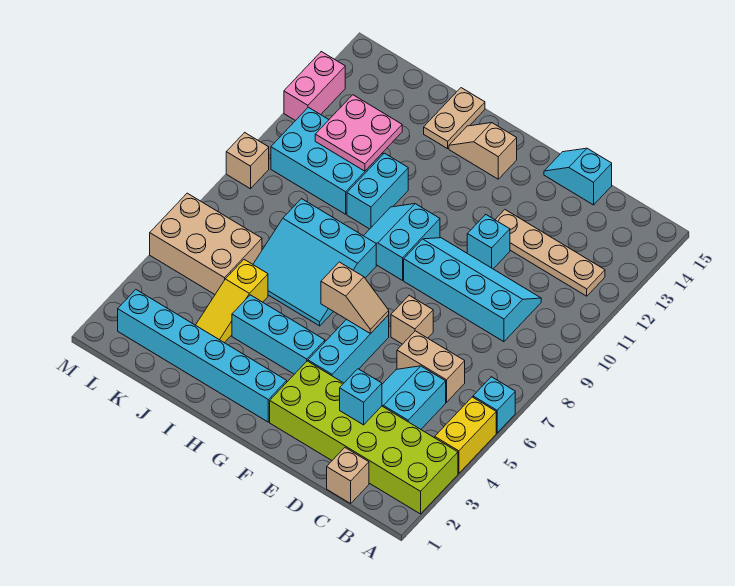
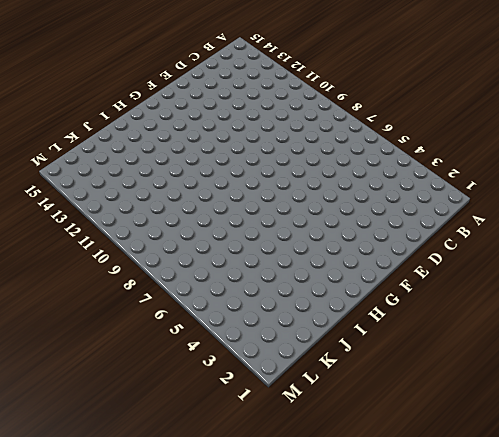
none -> lime 2x6 brick [270,361,458,514]
none -> yellow 1x2 brick [435,397,496,473]
none -> cyan 1x1 brick [473,377,515,433]

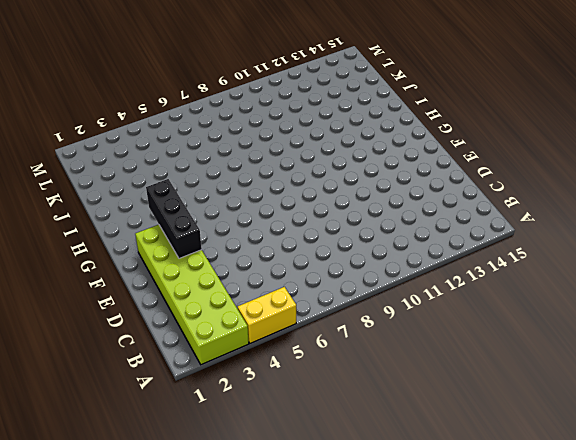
black 1x3 brick [146,179,202,258] -> none
none -> cyan 1x1 brick [473,377,515,433]
none -> tan 1x4 plate [495,210,605,296]
none -> tan 1x1 brick [327,448,369,503]

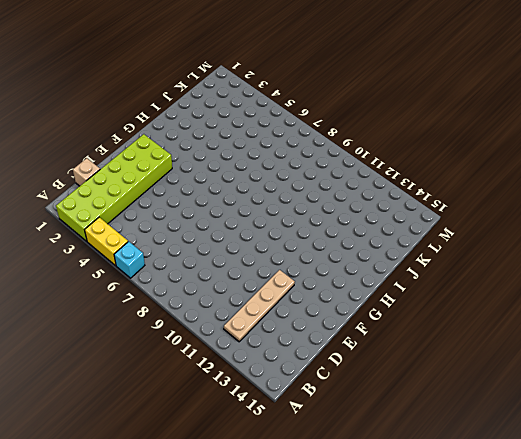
none -> cyan 2x2 slope [382,366,446,429]
none -> tan 1x2 brick [397,331,465,402]
none -> cyan 2x4 slope [404,238,541,342]

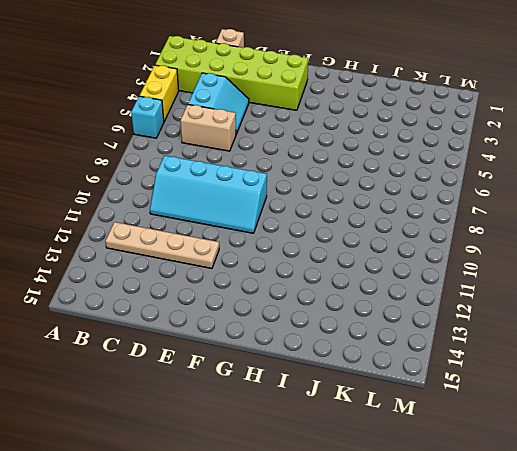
none -> cyan 1x2 slope [544,148,612,205]
none -> tan 1x1 brick [391,295,433,344]
none -> cyan 1x1 brick [467,215,510,269]

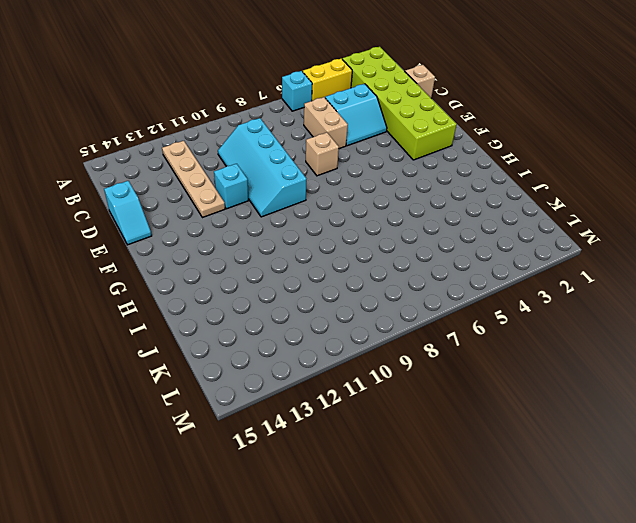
none -> cyan 1x3 brick [308,315,389,383]
none -> cyan 1x6 brick [118,290,287,422]
none -> cyan 1x3 brick [232,295,325,374]

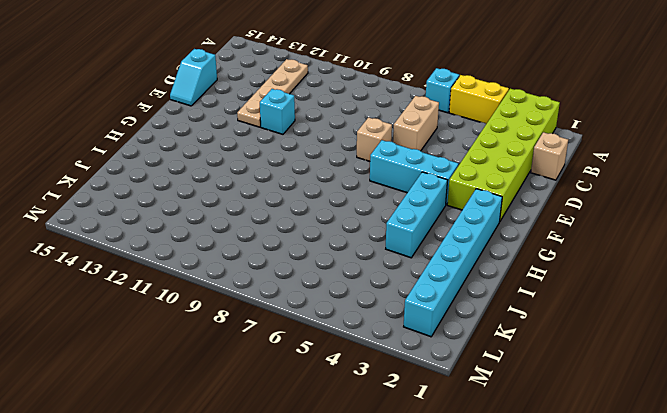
none -> cyan 2x2 slope [382,366,446,429]
none -> cyan 2x4 slope [404,238,541,342]
none -> cyan 2x2 slope [364,204,440,280]

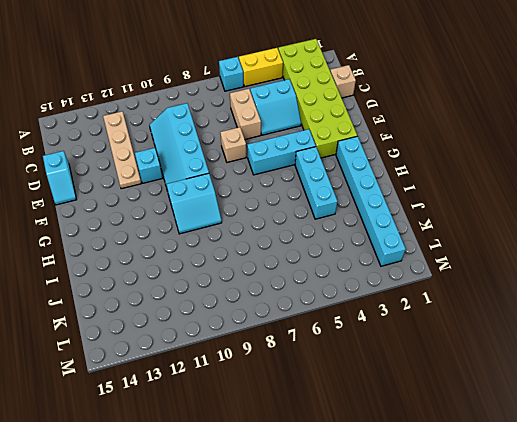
none -> tan 1x2 slope [449,123,517,179]
none -> cyan 3x3 slope [253,199,376,326]
none -> cyan 1x2 brick [347,153,408,229]

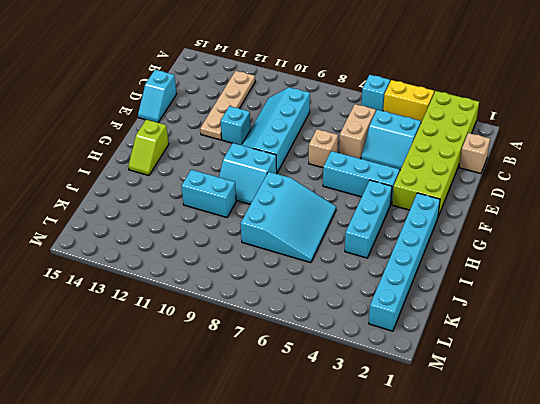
lime 1x2 slope [128,120,169,176] -> tan 1x2 slope [449,123,517,179]
none -> tan 1x2 plate [424,88,485,149]
none -> yellow 1x3 slope [196,260,268,343]
none -> cyan 2x3 brick [271,107,383,214]

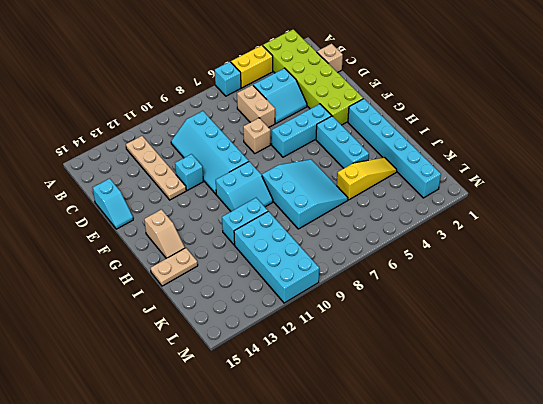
cyan 2x4 brick [234,211,319,303] -> cyan 2x3 brick [271,107,383,214]
none -> tan 2x3 brick [150,193,262,294]
none -> tan 1x1 brick [226,132,269,189]
none -> pink 1x2 brick [284,52,345,121]

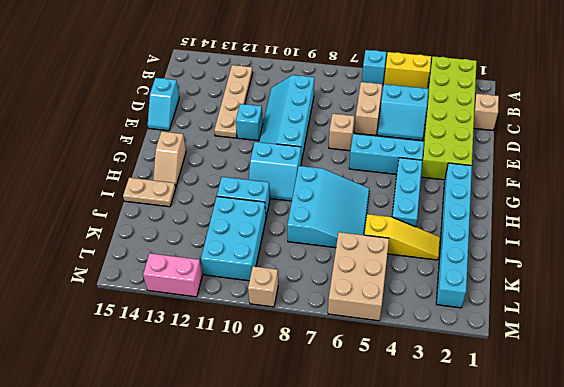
none -> cyan 1x1 brick [340,369,382,425]
none -> tan 1x2 slope [321,262,389,334]
none -> pink 2x2 plate [315,95,402,171]

